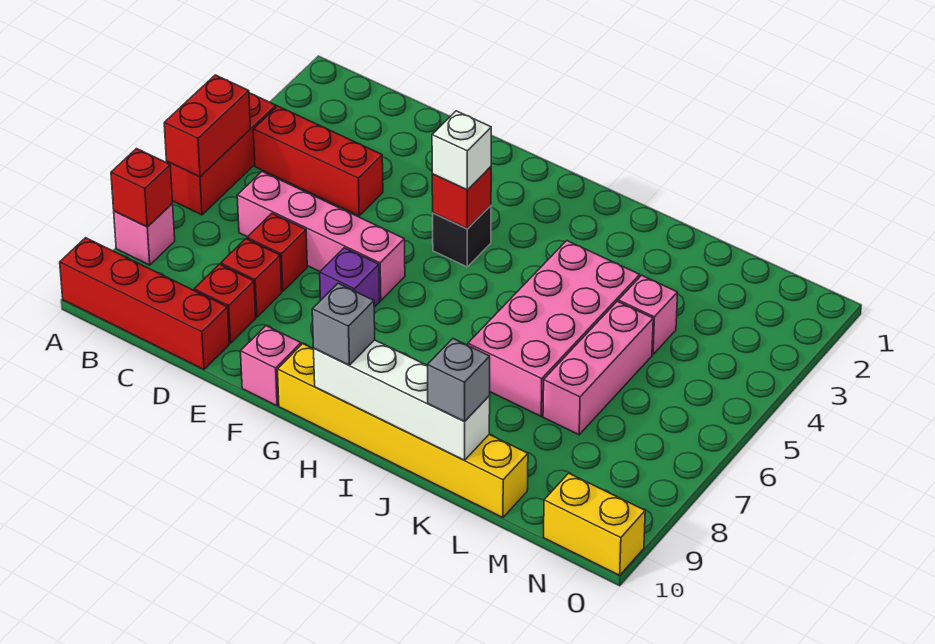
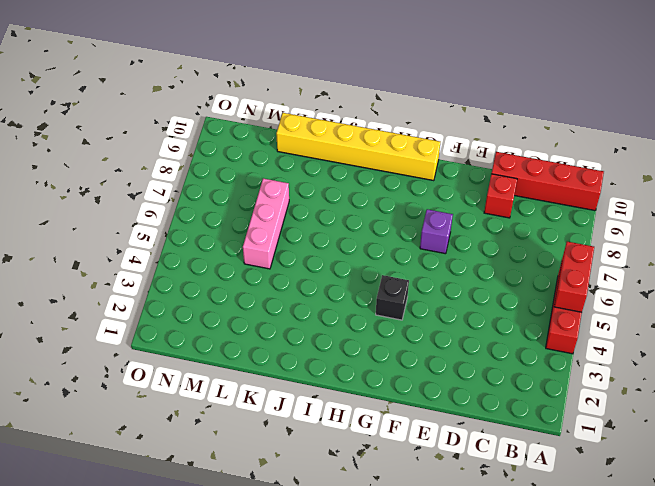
none -> pink 1x1 brick [114,204,175,265]
none -> red 1x3 brick [253,106,383,216]
none -> pink 1x4 brick [237,172,405,301]

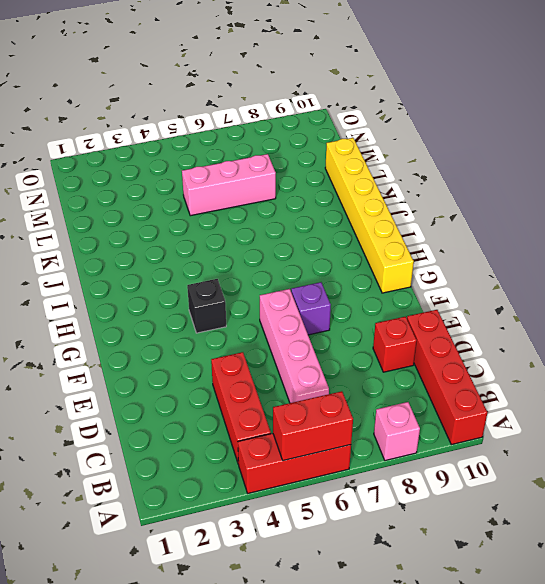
none -> red 1x1 brick [247,214,307,292]
none -> red 1x1 brick [221,239,282,317]
none -> pink 1x1 brick [241,326,301,406]

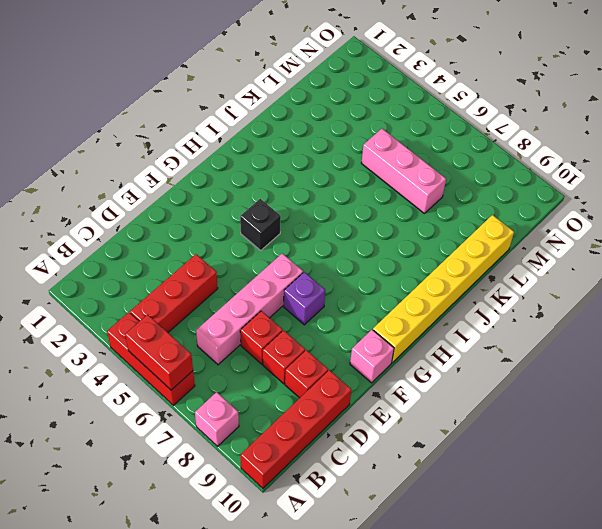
none -> pink 2x4 brick [468,241,640,416]
none -> pink 1x1 brick [618,275,678,355]
none -> yellow 1x2 brick [543,473,645,575]

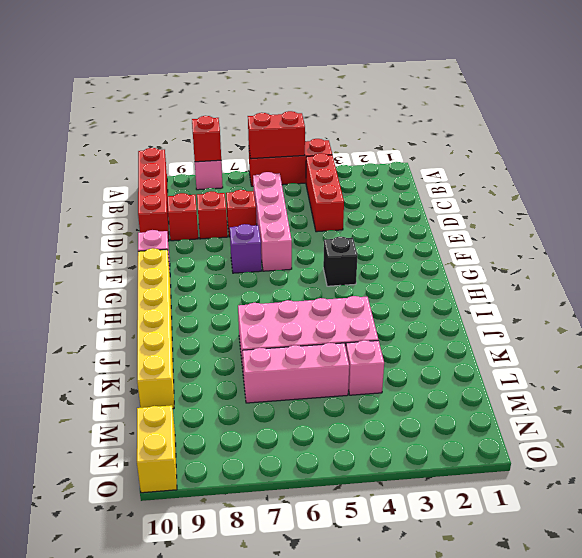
none -> red 1x1 brick [432,167,491,229]
none -> white 1x4 brick [314,340,490,460]
none -> white 1x1 brick [432,111,491,190]

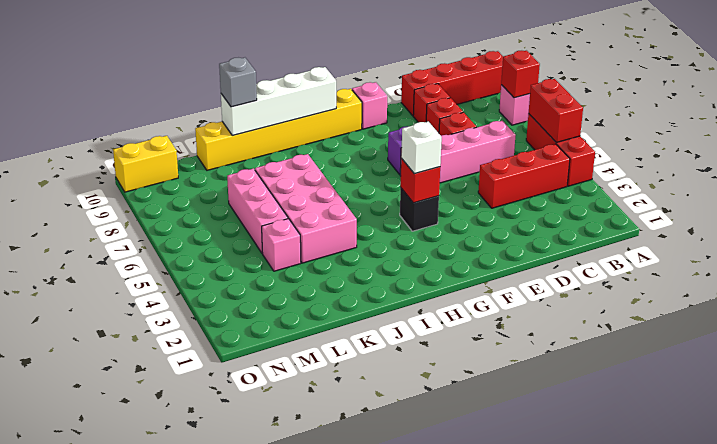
none -> grey 1x1 brick [312,283,375,365]

